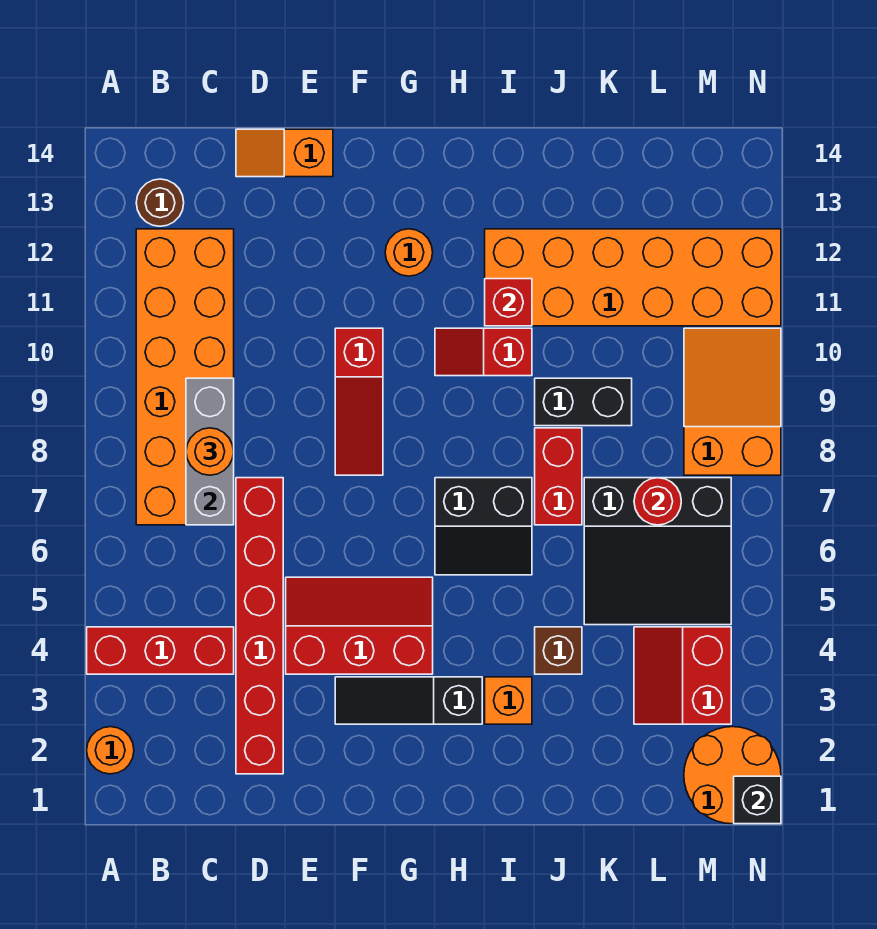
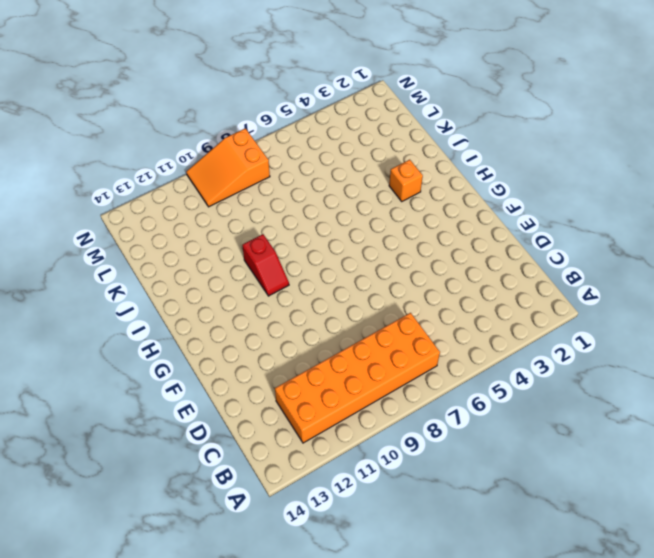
none -> orange 1x1 round brick [87,727,134,774]
none -> red 1x3 brick [87,627,234,674]
none -> brown 1x1 round brick [136,179,184,226]

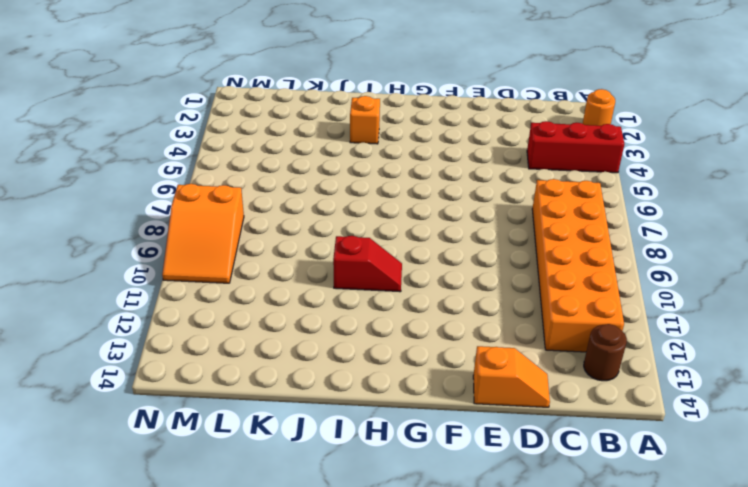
none -> red 1x6 brick [236,478,283,774]
none -> red 2x3 slope [286,577,433,674]
none -> black 1x3 slope [335,677,482,724]

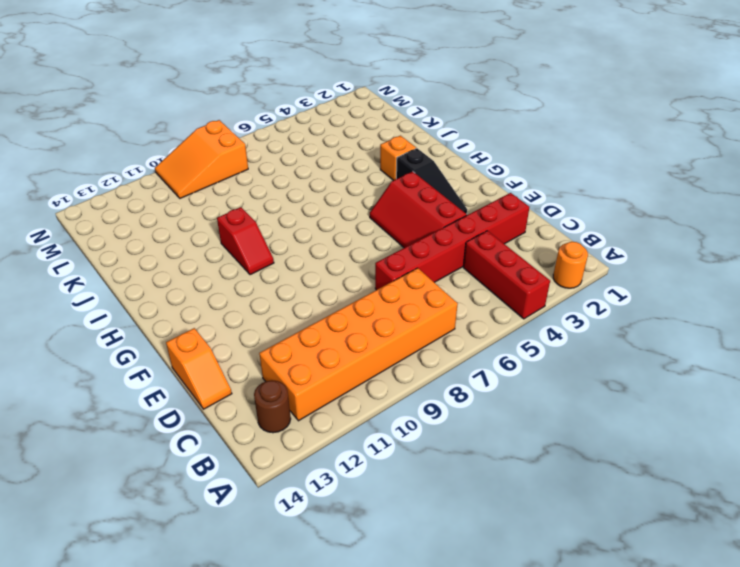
none -> red 1x3 slope [335,328,383,475]
none -> orange 1x1 round brick [385,229,433,276]
none -> black 2x2 slope [435,478,532,575]

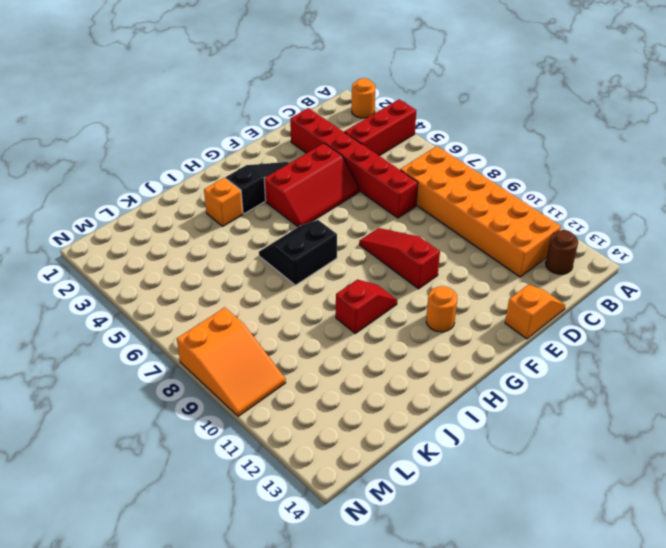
none -> orange 2x6 brick [485,229,781,326]
none -> brown 1x1 brick [535,627,582,674]
none -> red 1x2 brick [535,428,582,525]

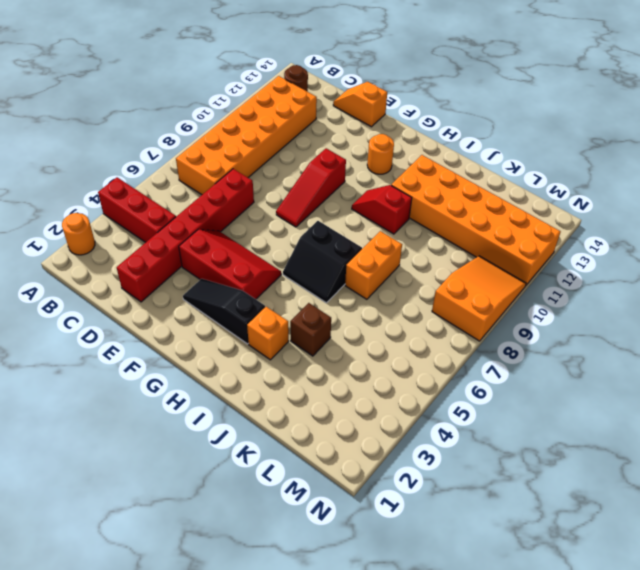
orange 1x2 brick [345,231,402,299] -> red 1x2 brick [535,428,582,525]
none -> black 1x2 brick [535,378,632,426]
none -> black 3x3 slope [584,478,731,625]
none -> red 2x2 slope [634,627,731,724]

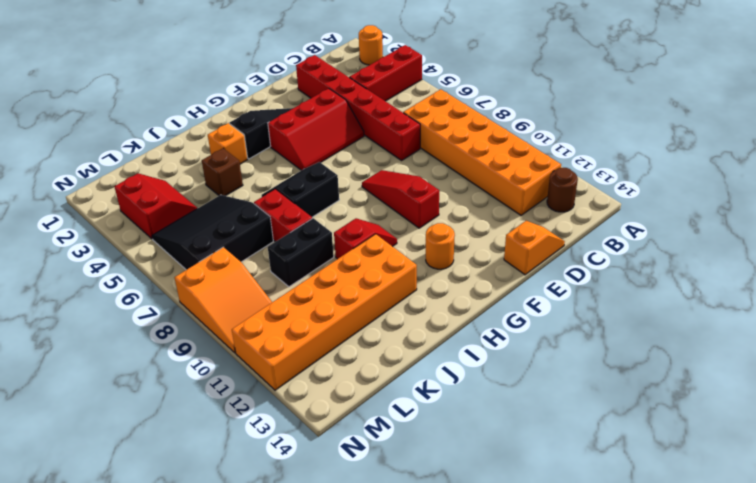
none -> orange 2x2 round brick [684,727,781,824]
none -> grey 1x3 brick [186,378,234,525]
none -> red 1x1 brick [485,279,532,326]

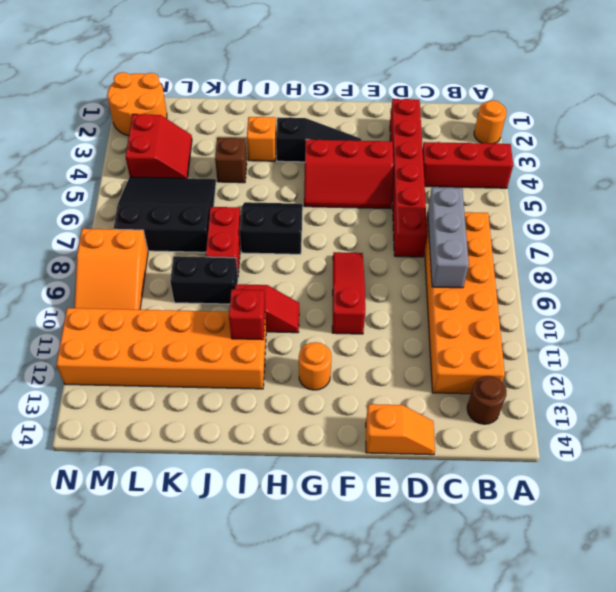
none -> red 1x1 round brick [634,478,681,525]
none -> black 1x1 brick [734,776,781,824]
none -> orange 1x1 round brick [186,428,233,475]

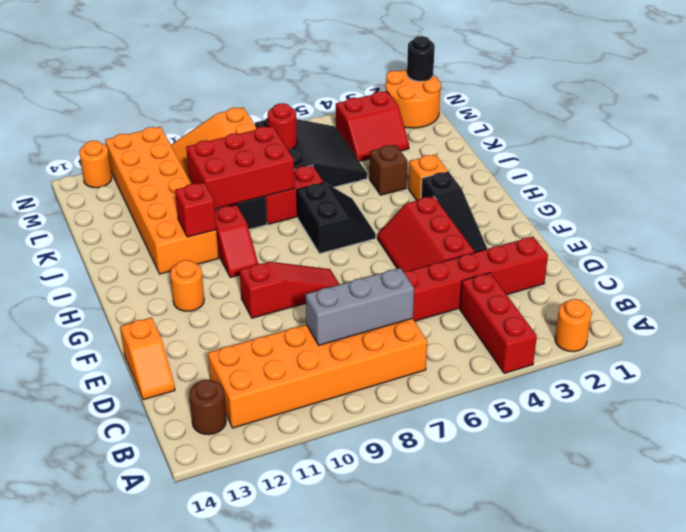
red 2x3 brick [186,126,295,209] -> none
black 1x1 round brick [407,36,435,81] -> black 1x1 brick [734,776,781,824]
orange 1x1 round brick [79,141,112,188] -> orange 1x1 round brick moved to [186,428,233,475]

